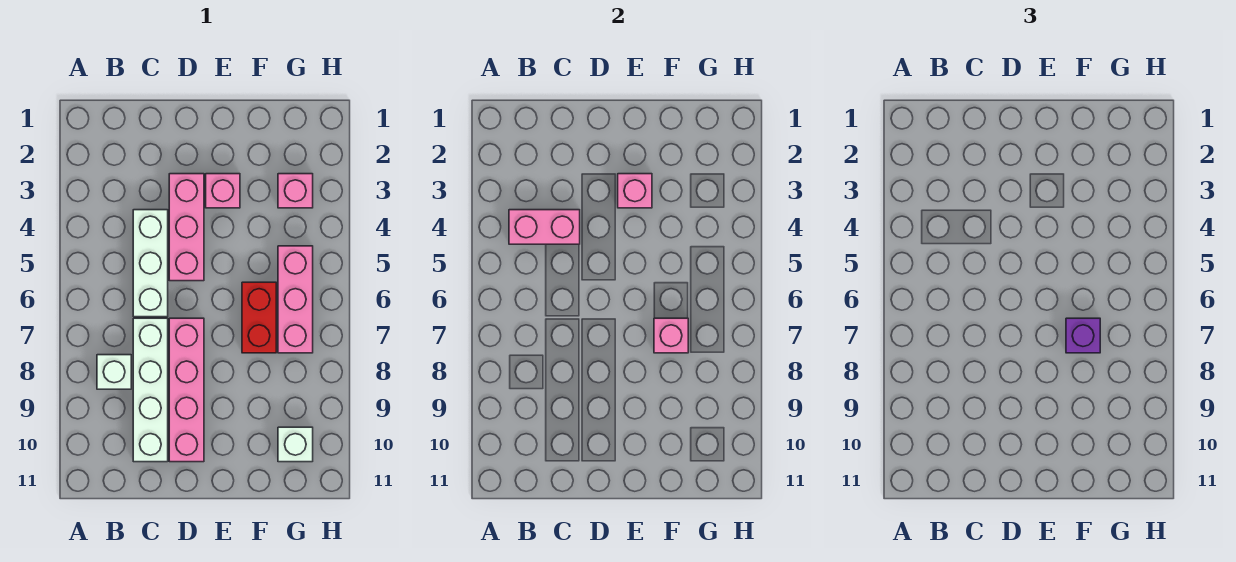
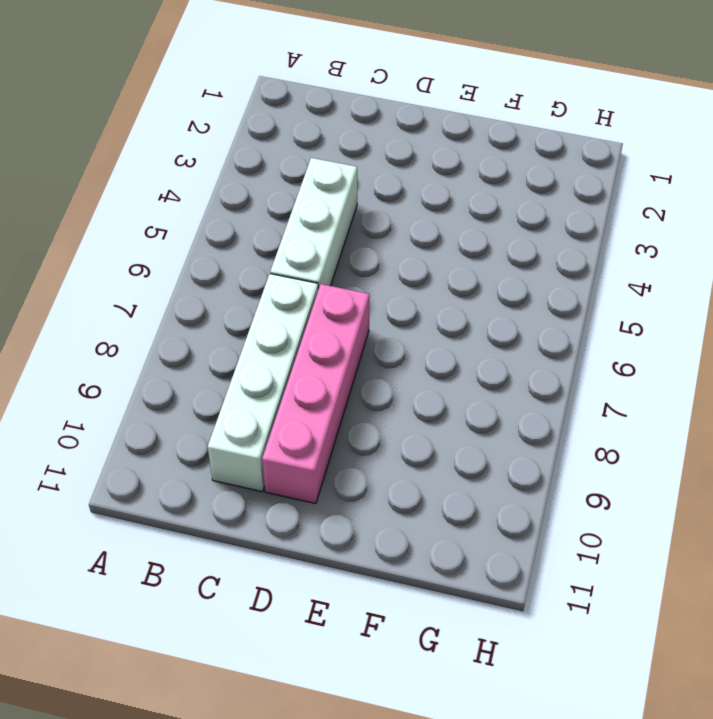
none -> white 1x1 brick [97,355,131,389]
none -> pink 1x3 brick [169,174,204,281]
none -> pink 1x1 brick [206,174,240,208]

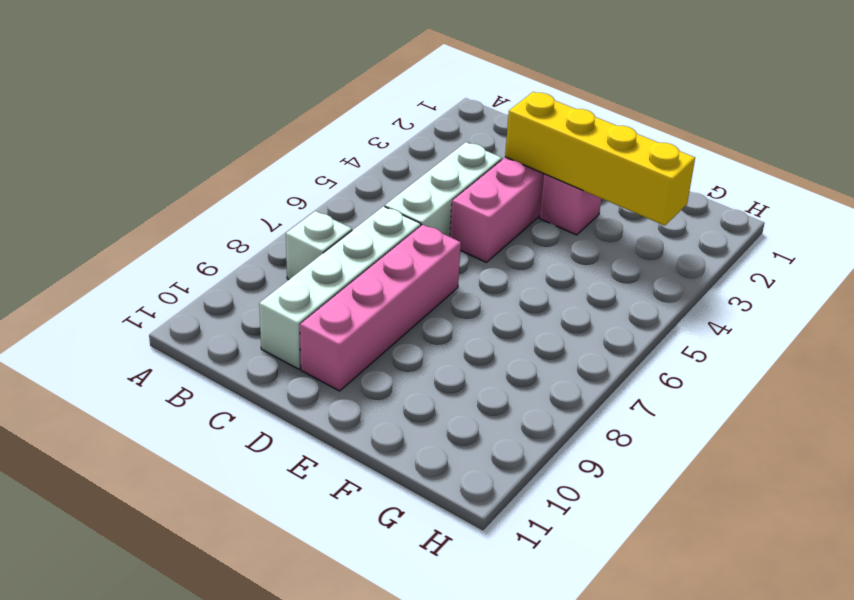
yellow 1x4 brick [505,92,695,226] -> pink 1x1 brick [618,174,652,208]
none -> red 1x2 brick [242,282,276,353]
none -> pink 1x1 brick [278,174,313,208]
none -> pink 1x3 brick [278,246,313,353]

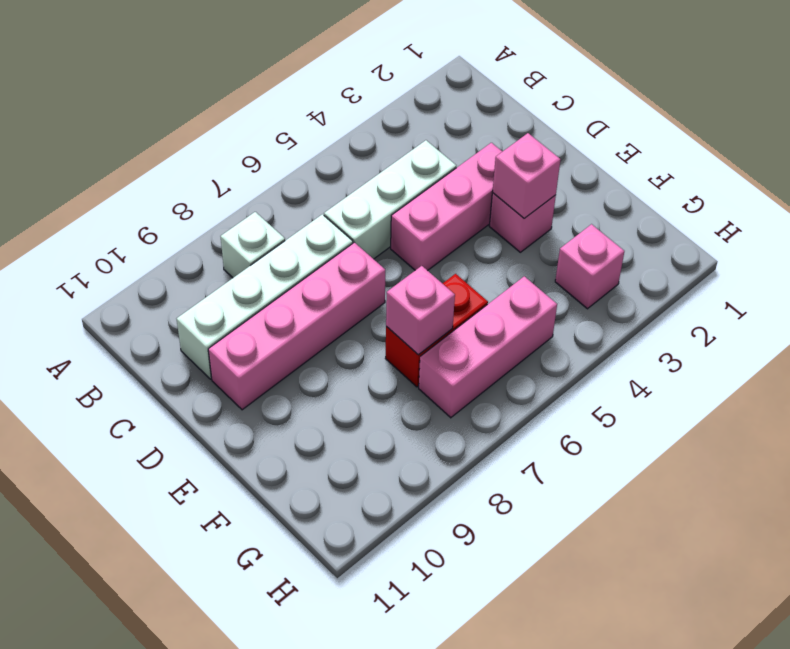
none -> white 1x1 brick [278,427,313,462]
none -> pink 1x2 brick [509,210,580,244]
none -> purple 1x1 brick [1066,318,1100,353]

